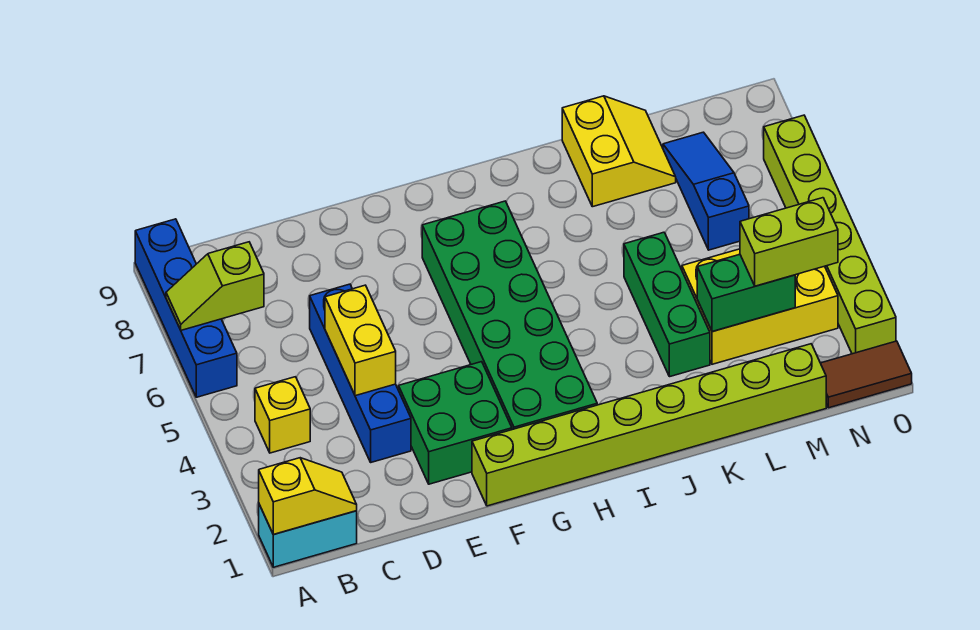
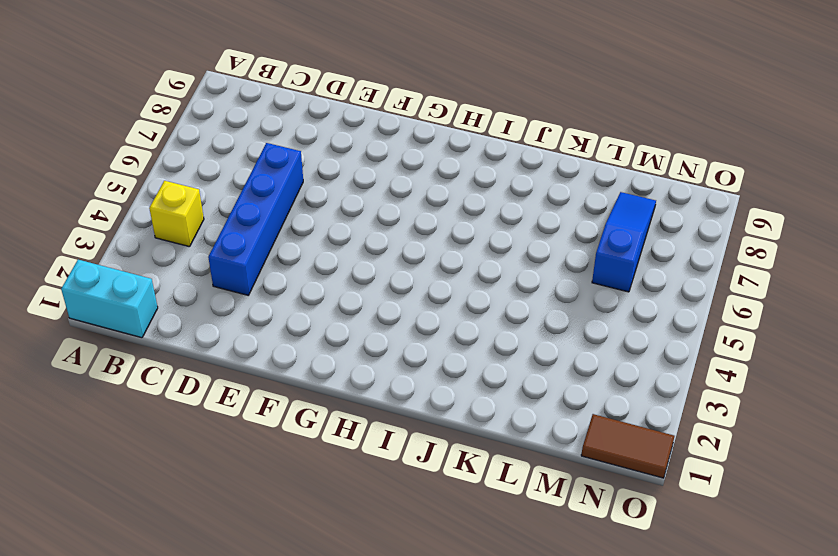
none -> blue 1x4 brick [135,219,237,397]
none -> green 2x2 brick [399,362,512,484]
none -> lime 1x8 brick [472,344,826,506]

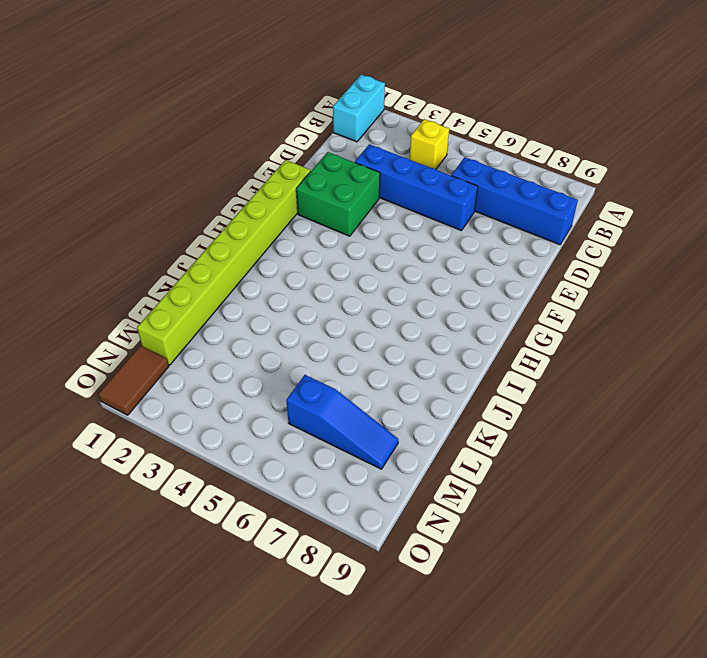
blue 1x4 brick [452,157,578,245] -> blue 1x4 brick moved to [135,219,237,397]
none -> green 2x6 brick [422,201,597,430]
none -> green 1x3 brick [624,232,710,377]
none -> yellow 2x2 slope [562,96,676,207]

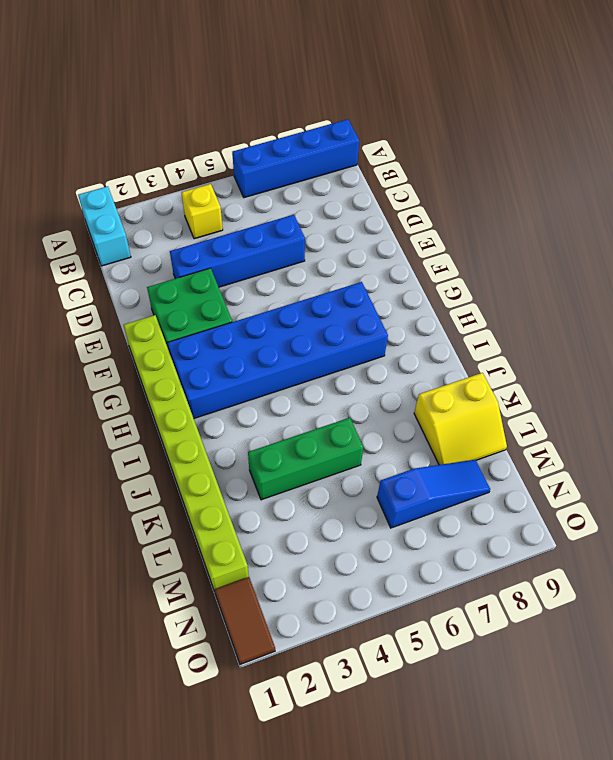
blue 2x6 brick [168,282,388,418] -> green 2x6 brick [422,201,597,430]
none -> yellow 2x3 brick [682,249,838,364]
none -> lime 1x6 brick [764,115,896,354]
none -> yellow 1x2 slope [259,458,357,535]

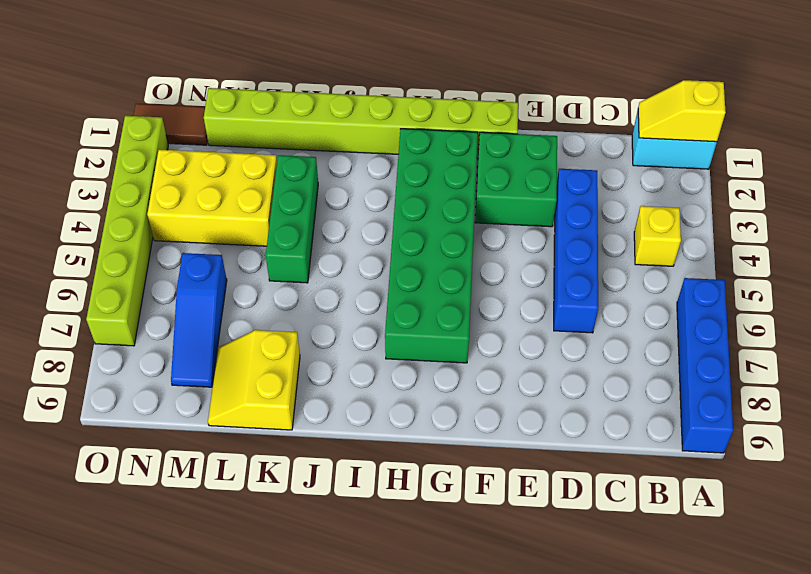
none -> lime 1x2 slope [166,242,264,330]
none -> yellow 1x2 brick [325,285,396,396]
none -> green 1x2 brick [697,254,795,332]

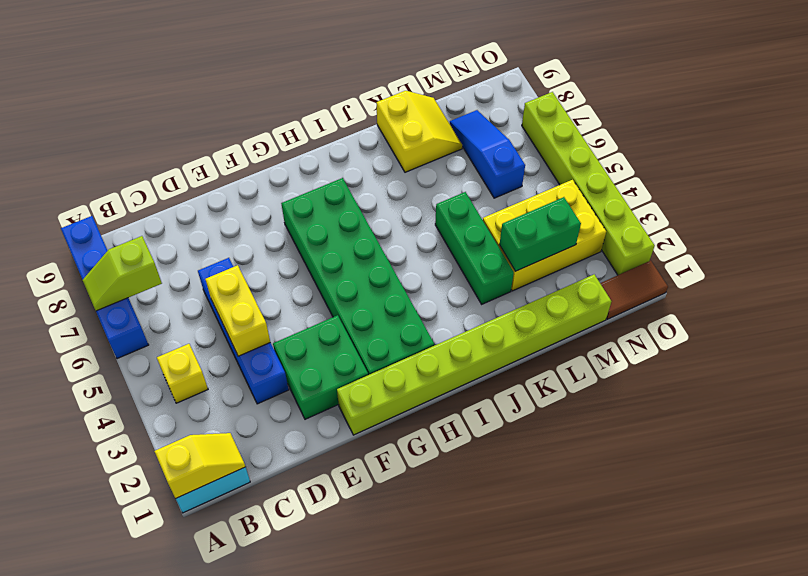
none -> lime 1x2 brick [740,198,838,286]

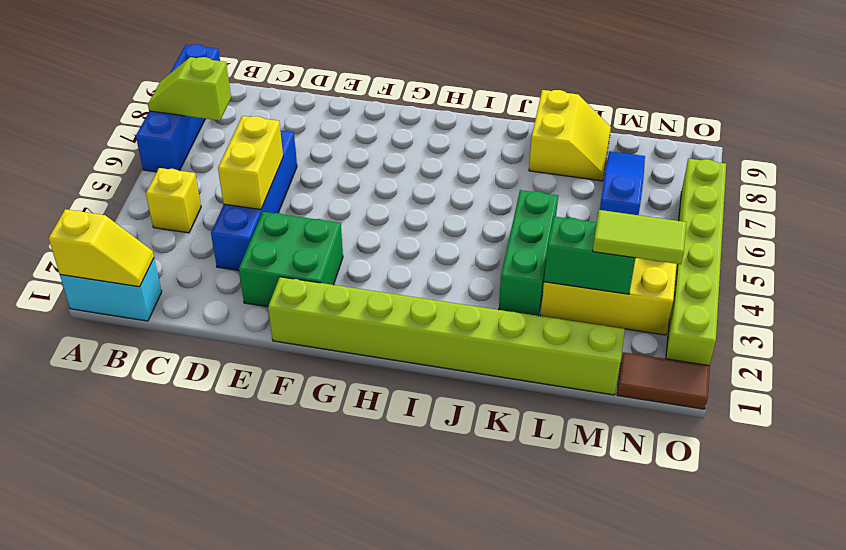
lime 1x2 tile [593,210,686,264] -> lime 1x2 brick [740,198,838,286]
none -> green 2x6 brick [422,201,597,430]

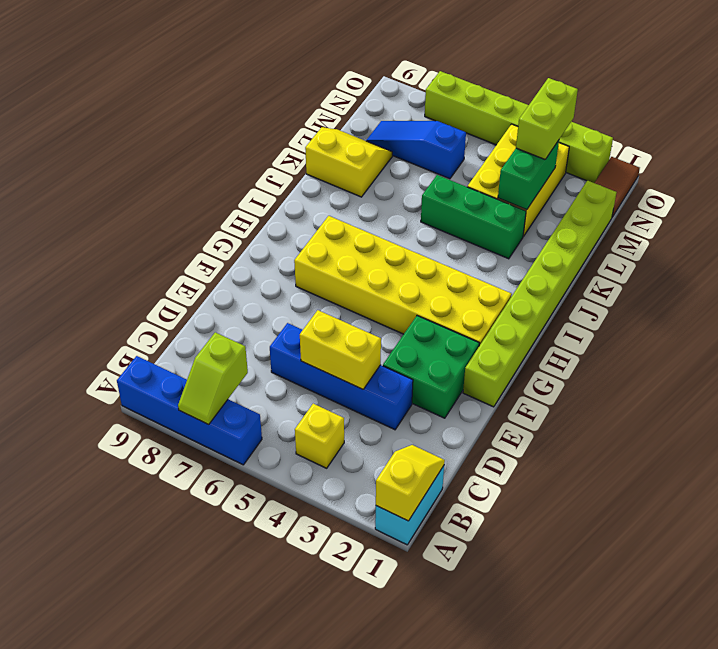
yellow 2x6 brick [294,216,512,346] -> green 2x6 brick [422,201,597,430]

